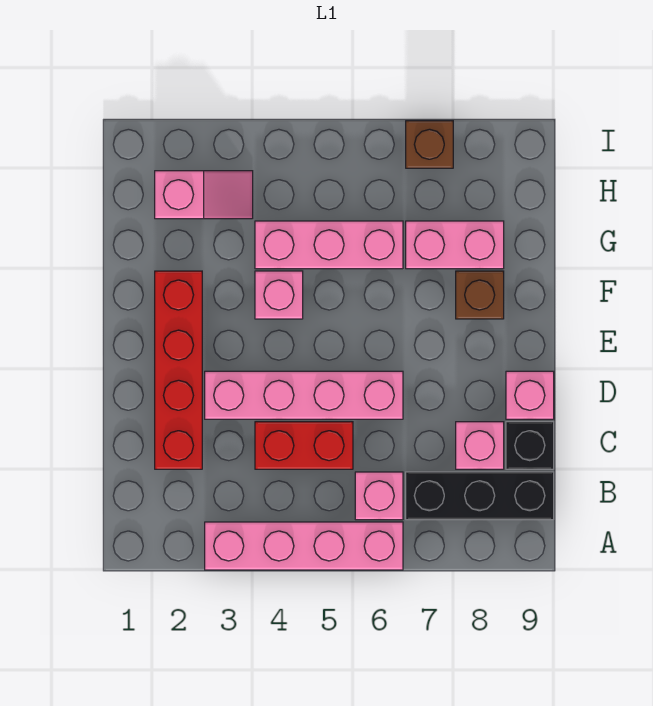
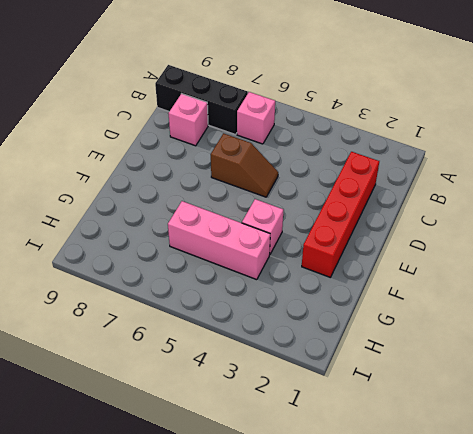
brown 1x2 slope [211,133,278,197] -> pink 1x4 brick [205,371,403,419]
none -> pink 1x4 brick [205,522,403,570]
none -> red 1x2 brick [255,422,353,469]
none -> black 1x1 brick [506,422,554,469]

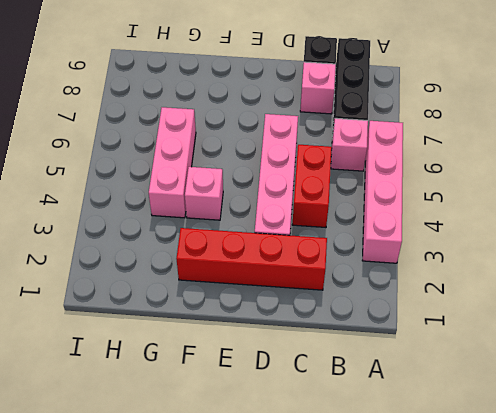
none -> pink 1x1 brick [506,371,554,419]
none -> brown 1x1 brick [456,271,504,319]
none -> pink 1x2 brick [406,221,504,269]

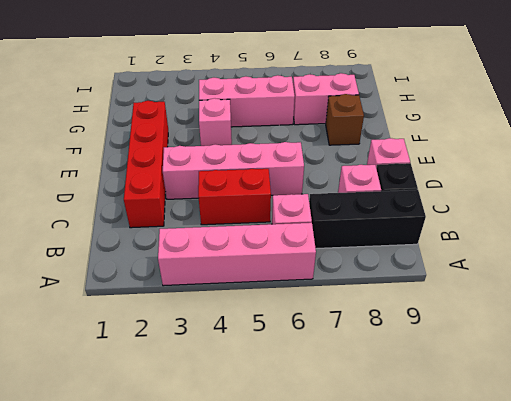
none -> pink 1x2 slope [155,171,253,219]
none -> brown 1x1 brick [406,121,453,168]

